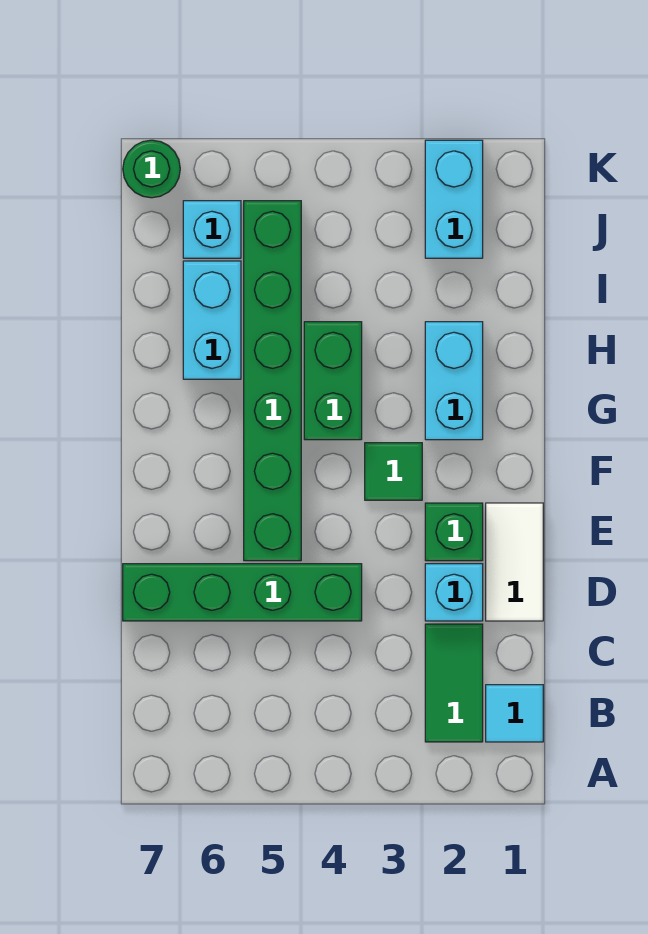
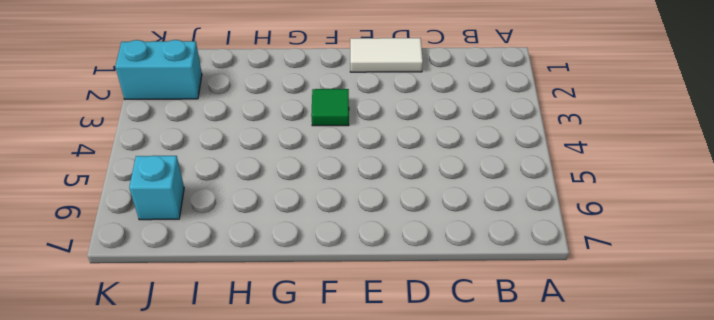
none -> cyan 1x1 tile [486,685,543,742]
none -> green 1x2 tile [425,624,483,742]
none -> cyan 1x1 brick [425,564,483,621]

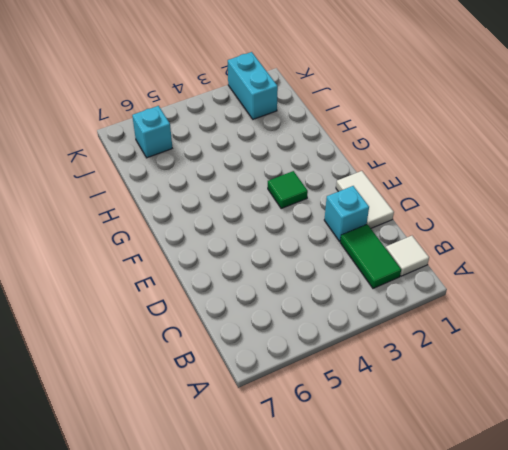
white 1x1 tile [386,236,429,276] -> cyan 1x1 tile [486,685,543,742]
none -> green 1x4 brick [123,564,362,621]
none -> green 1x1 brick [425,503,483,561]
none -> green 1x6 brick [244,201,301,561]

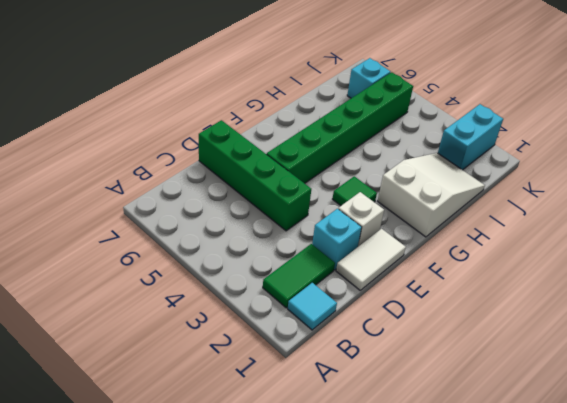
white 1x1 brick [338,192,384,246] -> green 1x1 brick [425,503,483,561]
white 2x3 slope [378,153,485,237] -> cyan 1x2 brick [425,322,483,440]
none -> green 1x2 brick [304,322,362,440]
none -> cyan 1x2 brick [183,261,241,379]
none -> green 1x1 round brick [123,140,180,198]

